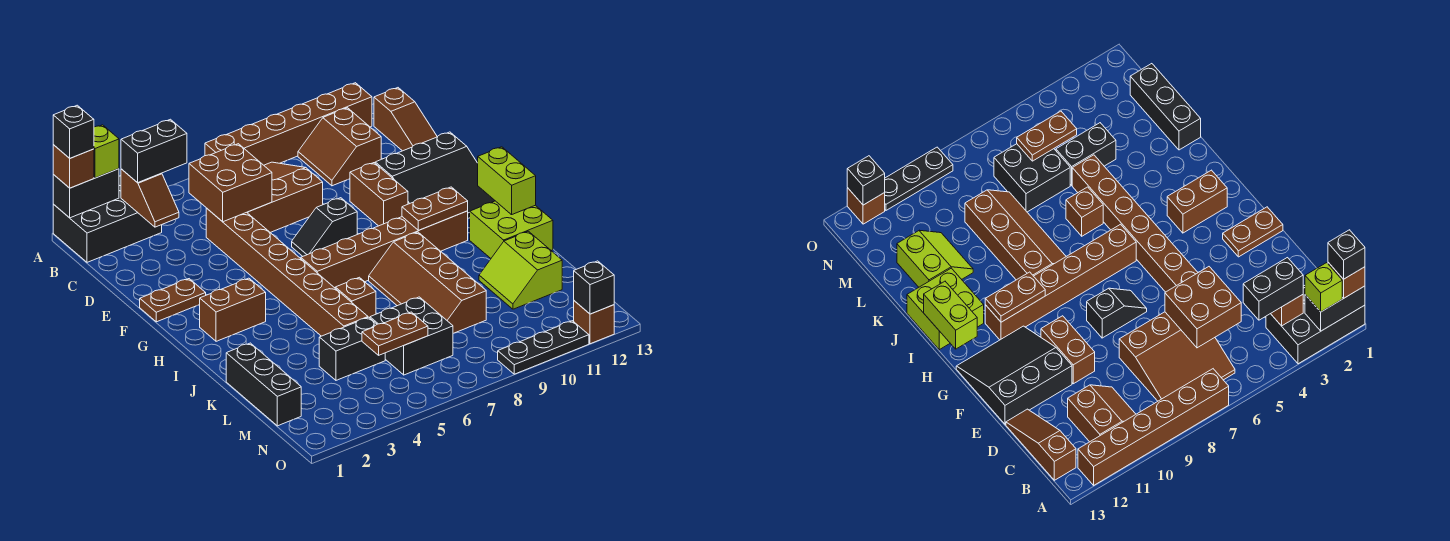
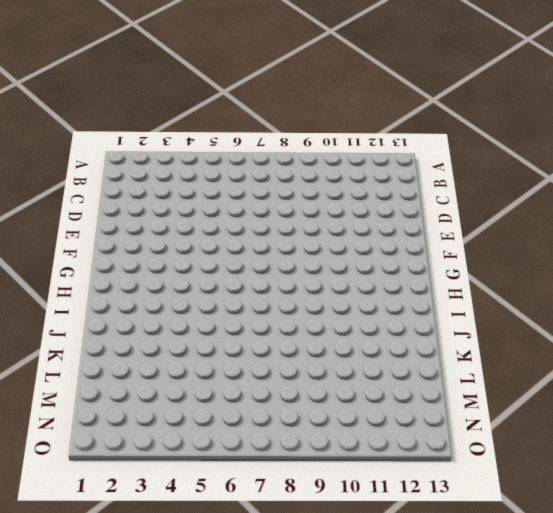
none -> black 2x3 brick [53,176,162,262]
none -> brown 1x6 brick [205,83,372,165]
none -> brown 3x3 slope [247,162,323,233]
none -> brown 2x2 slope [298,108,381,186]

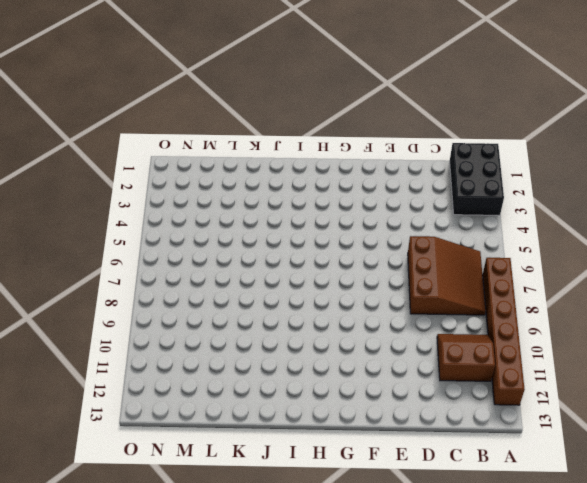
none -> brown 1x3 slope [374,88,437,151]
none -> brown 1x8 brick [206,208,368,336]
none -> brown 1x2 brick [350,163,408,226]
none -> black 3x3 slope [375,132,495,218]

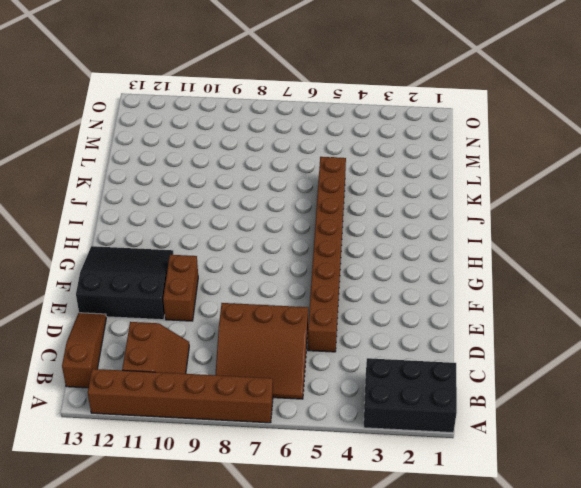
none -> brown 1x2 plate [140,279,206,322]
none -> black 1x2 slope [292,198,357,256]
none -> brown 1x2 brick [200,278,266,341]
none -> brown 1x6 brick [301,211,468,288]

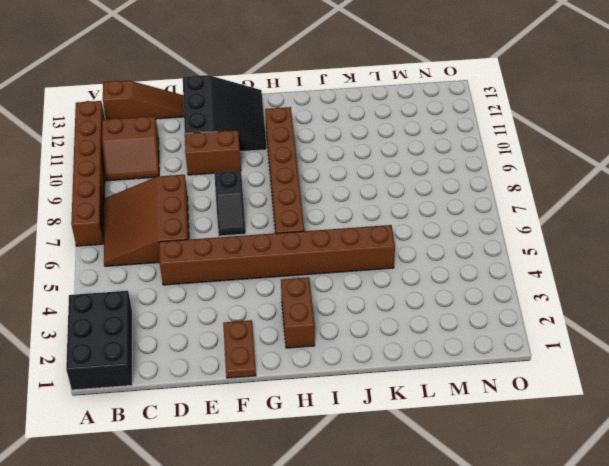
none -> brown 2x4 slope [369,232,486,333]
none -> lime 2x2 brick [470,201,553,258]
none -> brown 1x1 brick [335,277,376,318]
none -> black 1x3 brick [226,343,301,426]

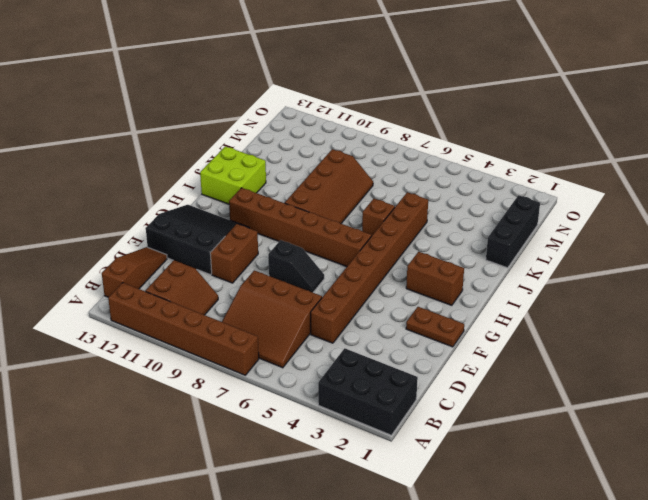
none -> lime 2x2 slope [479,231,562,309]
none -> black 1x2 brick [319,317,385,380]
none -> black 2x2 brick [370,297,453,375]
none -> black 1x3 plate [498,321,589,374]

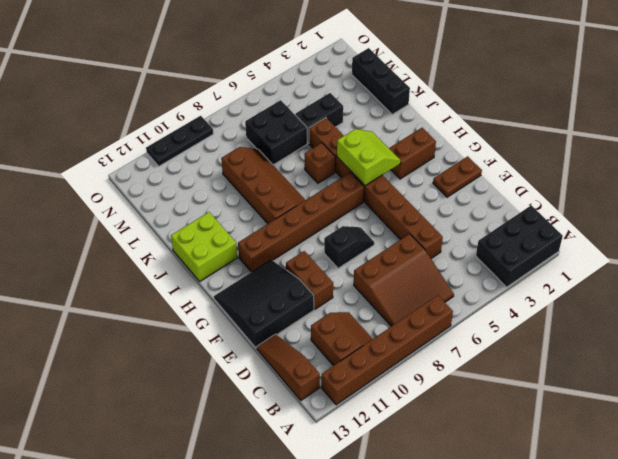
lime 2x2 slope [337,129,401,186] -> lime 2x2 slope moved to [479,231,562,309]
none -> brown 1x1 brick [574,301,614,344]
none -> black 1x2 brick [53,169,119,218]
none -> brown 1x2 slope [121,169,179,227]
none -> brown 2x2 brick [189,144,272,222]

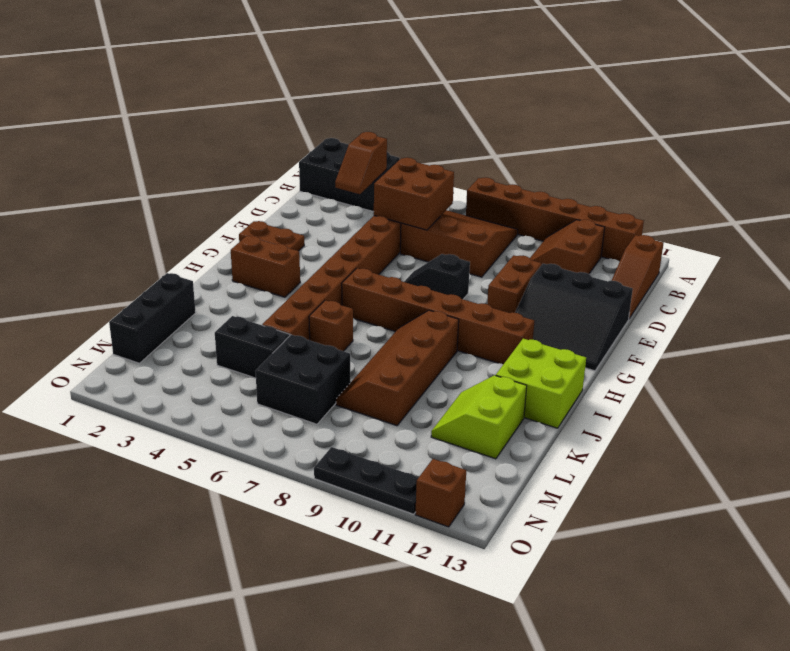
none -> black 1x2 brick [53,169,119,218]
none -> brown 1x2 plate [402,187,468,230]
none -> lime 1x2 brick [478,147,536,215]
none -> brown 1x2 plate [362,312,428,355]

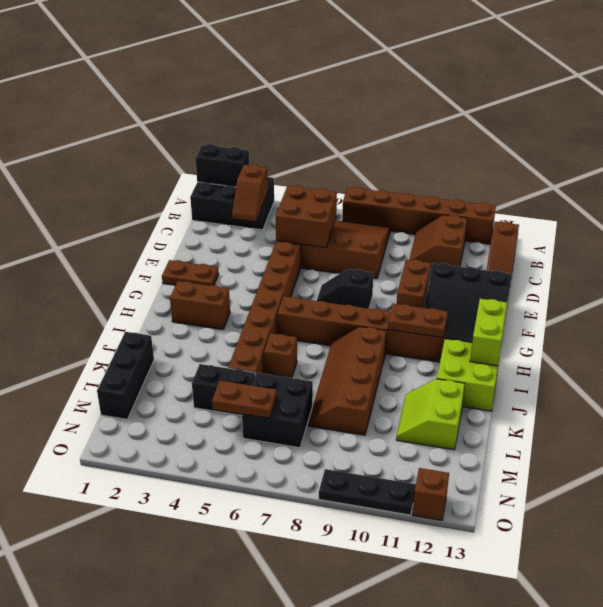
none -> black 1x1 brick [574,261,614,314]
none -> brown 1x1 brick [53,145,94,188]
none -> lime 1x1 brick [94,125,119,178]
none -> black 1x2 brick [121,119,187,183]

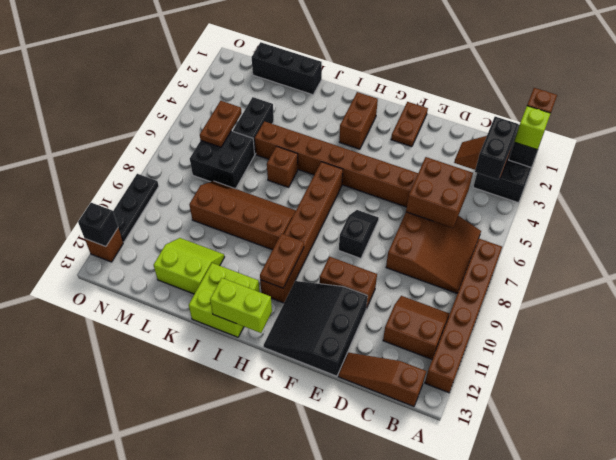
none -> black 1x1 brick [53,105,94,158]

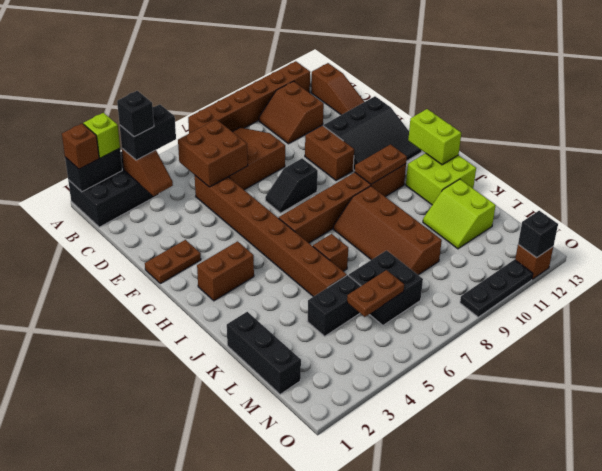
black 1x1 brick [117,91,154,137] -> black 1x1 brick moved to [53,105,94,158]

